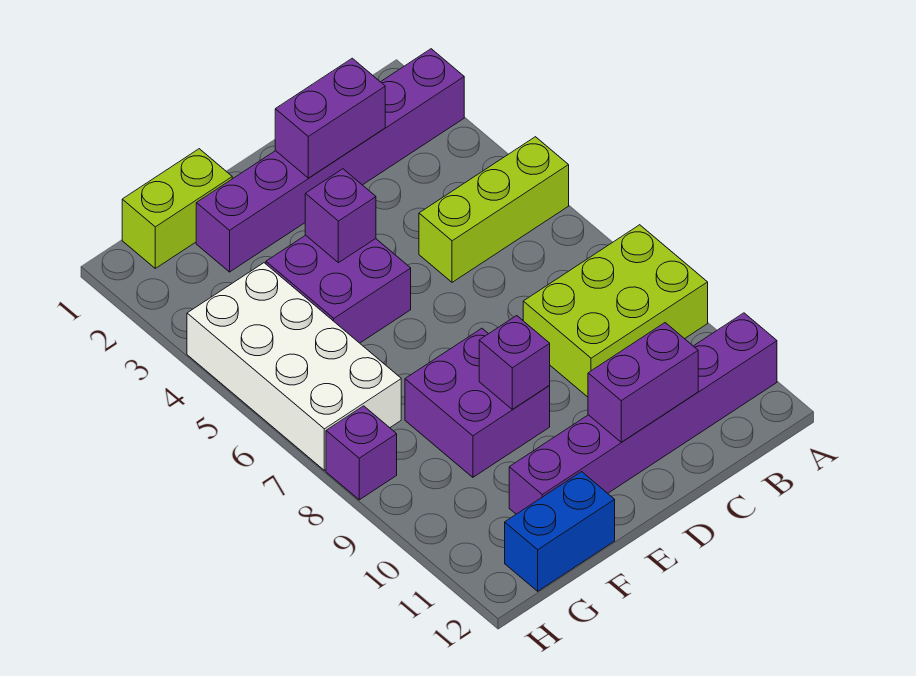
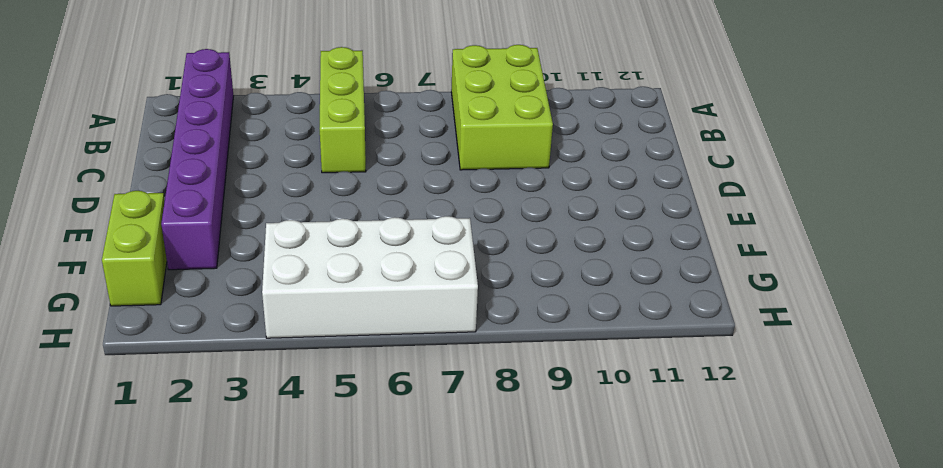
none -> purple 1x6 brick [509,313,777,514]
none -> purple 2x2 brick [266,235,411,343]
none -> purple 2x2 brick [405,328,550,477]

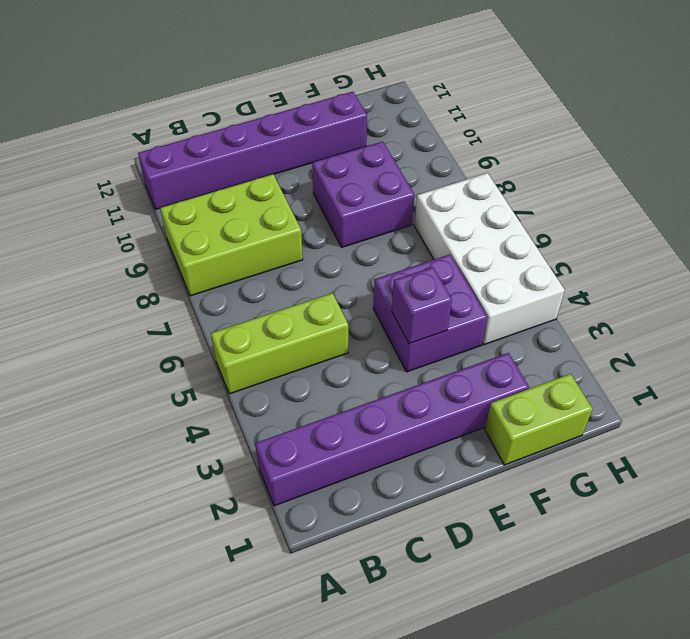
none -> blue 1x2 brick [505,472,615,591]
none -> purple 1x1 brick [326,406,397,500]
none -> purple 1x2 brick [275,58,385,178]

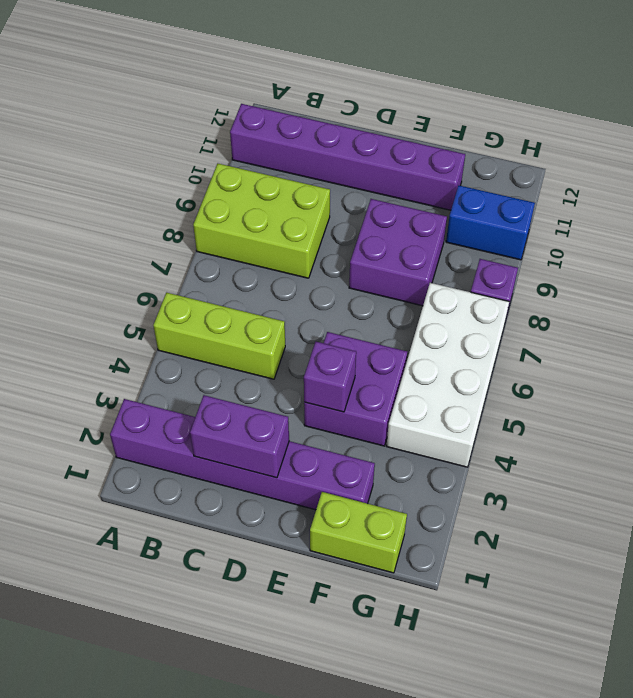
blue 1x2 brick [446,186,535,260] -> blue 1x2 brick moved to [505,472,615,591]
none -> purple 1x2 brick [588,323,698,442]
none -> purple 1x1 brick [479,316,550,410]

